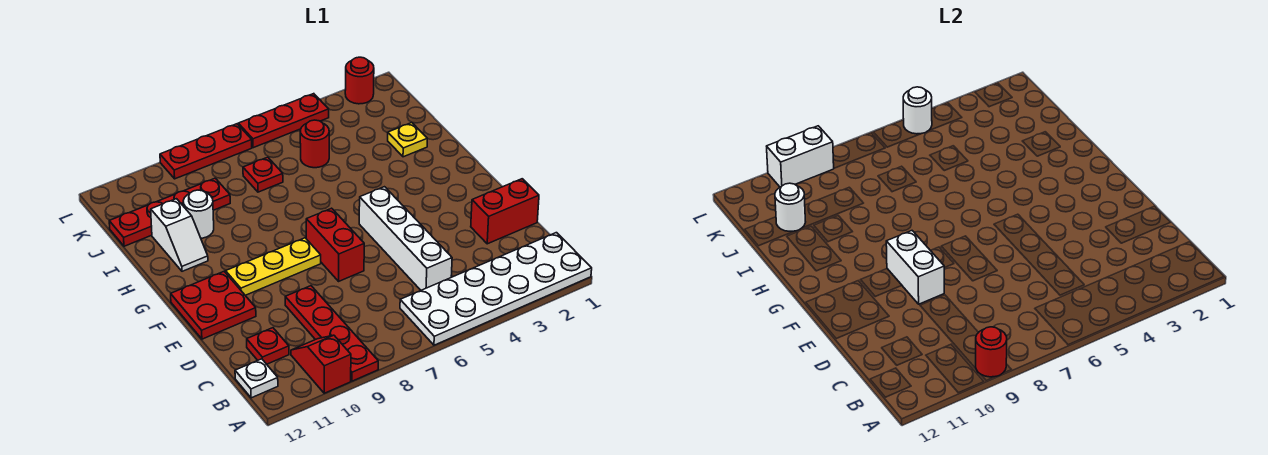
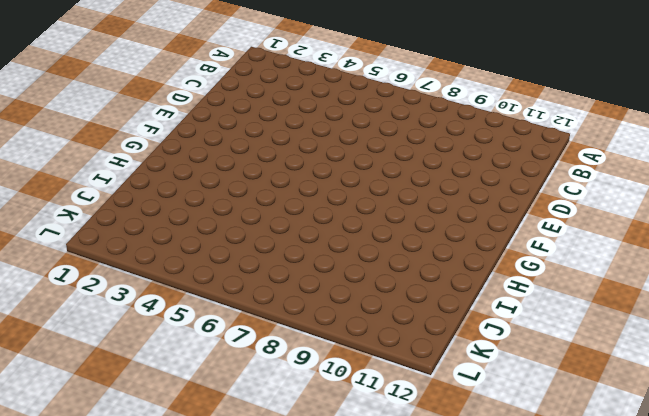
none -> white 2x6 plate [400,233,592,345]
none -> red 1x4 plate [285,286,378,381]
none -> red 1x2 slope [291,335,351,393]

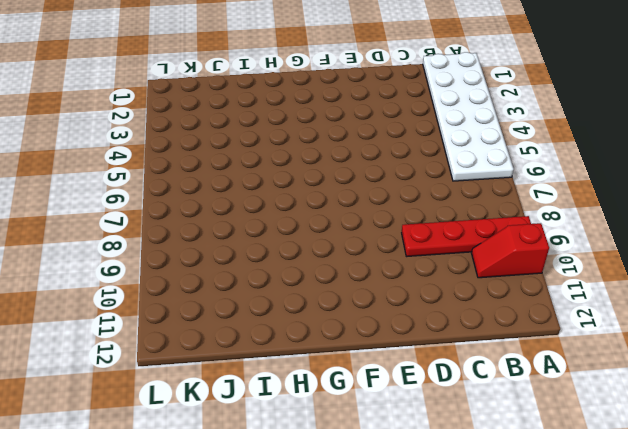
none -> white 1x1 plate [235,359,278,398]
none -> white 1x4 brick [359,187,452,290]
none -> red 1x1 plate [247,328,289,364]

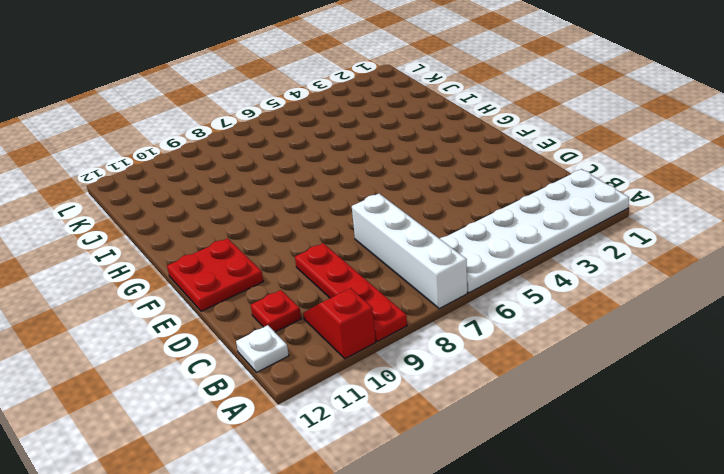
white 1x4 brick [352,194,467,309] -> white 1x4 brick moved to [359,187,452,290]
none -> red 1x2 brick [471,179,539,244]
none -> red 1x2 brick [306,208,364,281]
none -> yellow 1x3 plate [226,238,321,295]

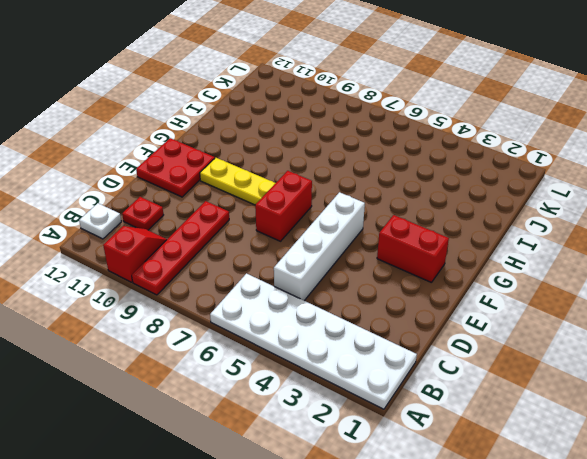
red 1x2 brick [377,215,449,283] -> red 1x2 brick moved to [471,179,539,244]
none -> white 1x2 slope [151,199,208,271]
none -> yellow 1x1 plate [388,123,427,157]
none -> white 1x1 round brick [183,190,214,238]

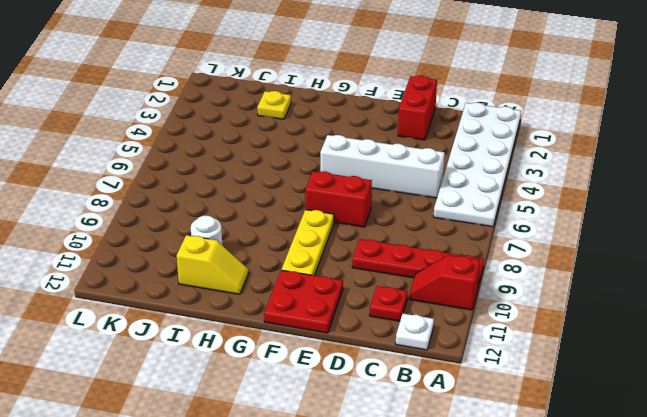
yellow 1x2 slope [177,235,248,294] -> white 1x2 slope [151,199,208,271]
none -> red 1x1 round brick [300,120,329,168]
none -> red 1x1 plate [243,157,283,192]
none -> red 1x4 plate [109,178,230,246]

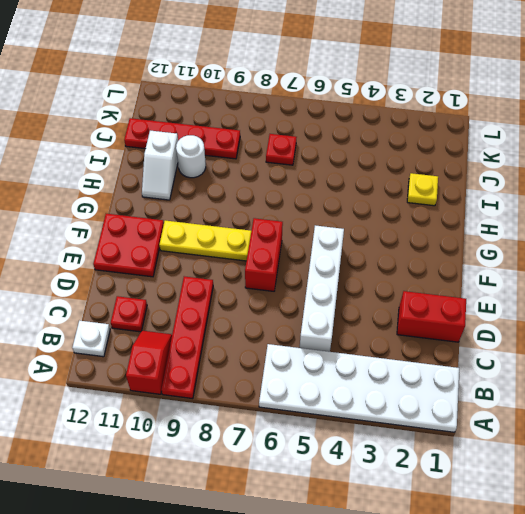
none -> red 1x1 round brick [300,120,329,168]
none -> red 1x1 round brick [345,57,374,104]
none -> red 1x3 plate [238,94,329,148]

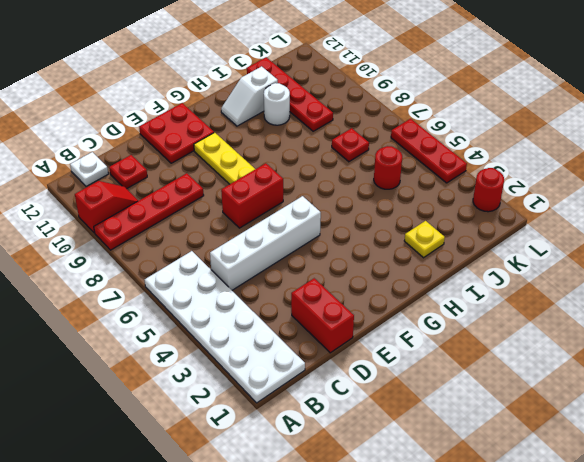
none -> red 1x3 plate [160,124,252,179]
none -> red 1x1 round brick [976,327,1007,377]
none -> white 1x2 brick [886,231,944,304]

